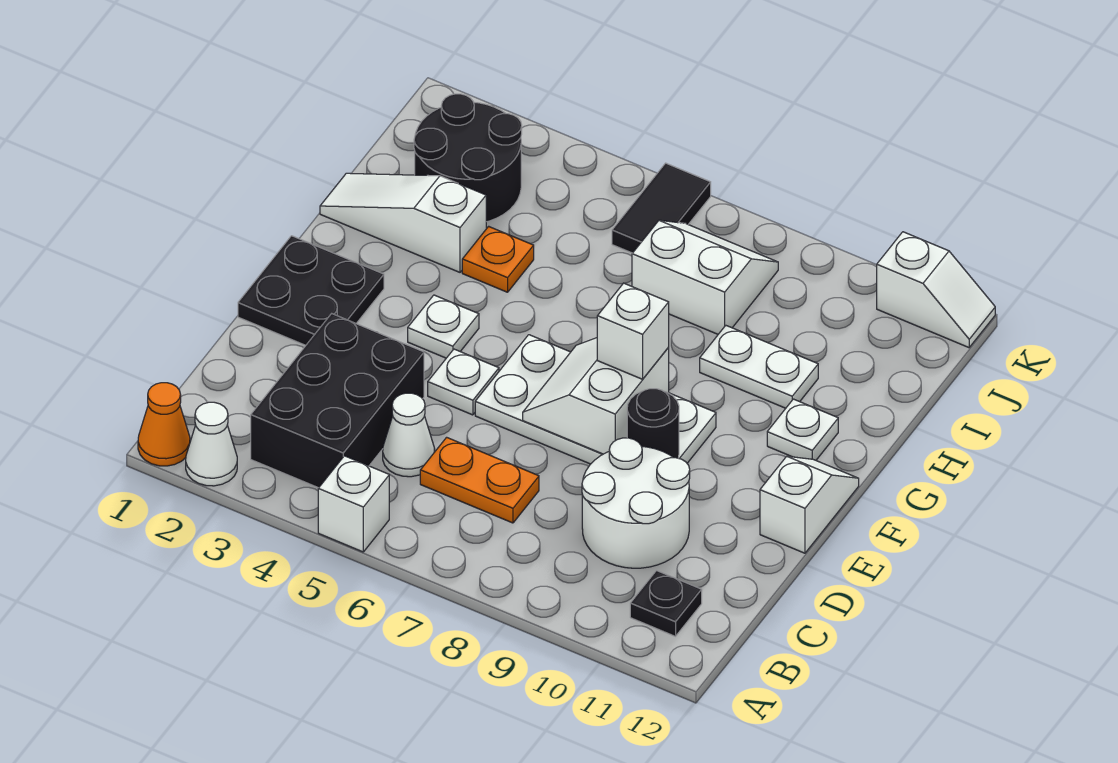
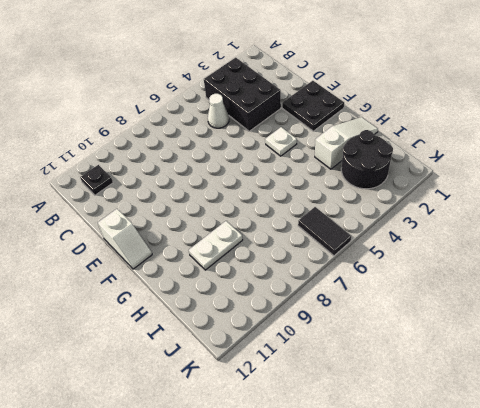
none -> orange 1x1 cone [138,383,190,466]
none -> white 1x1 cone [186,402,237,486]
none -> white 1x1 brick [318,456,389,552]

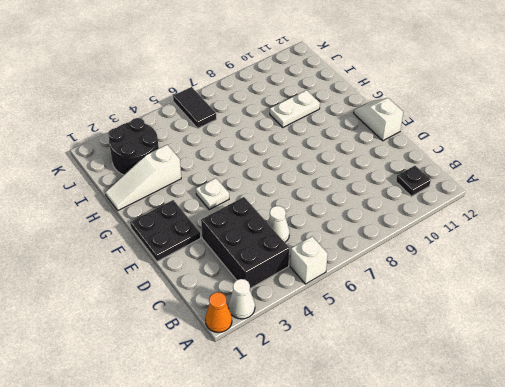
none -> orange 1x2 plate [420,437,539,523]
none -> white 2x2 round brick [582,438,690,568]
none -> white 1x1 plate [428,349,499,415]

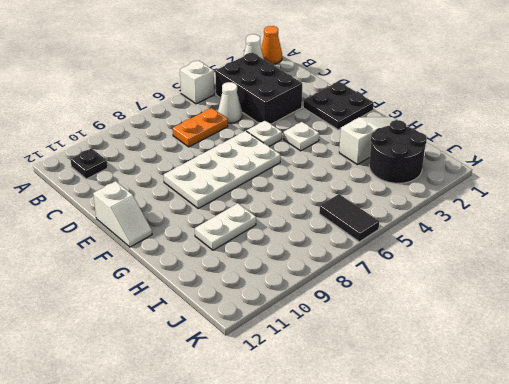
none -> white 2x2 round brick [582,438,690,568]
none -> white 1x1 plate [767,399,838,460]
none -> orange 1x1 plate [462,226,534,292]

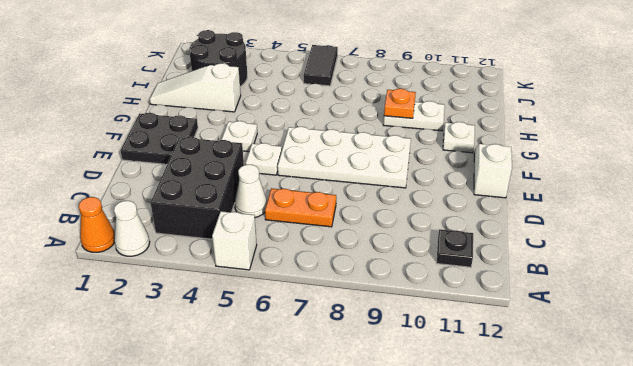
orange 1x1 plate [384,89,416,118] -> orange 1x1 plate moved to [462,226,534,292]
none -> white 2x2 round brick [582,438,690,568]
none -> white 2x2 slope [632,220,778,334]
none -> white 1x2 slope [877,232,995,348]

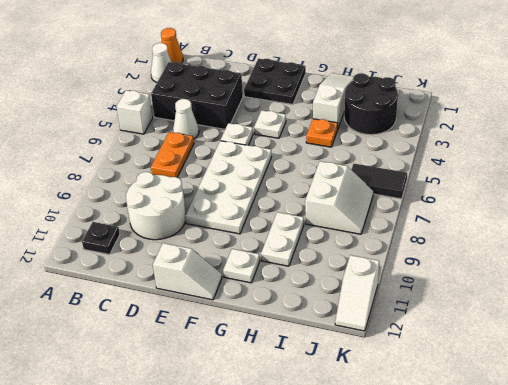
none -> white 2x2 slope [523,338,669,454]
none -> black 1x1 round brick [627,389,679,458]
none -> white 1x1 brick [597,283,669,379]

